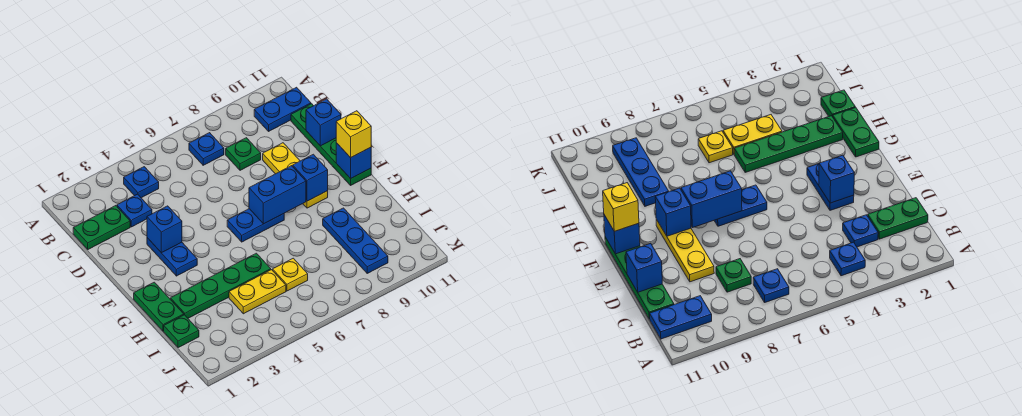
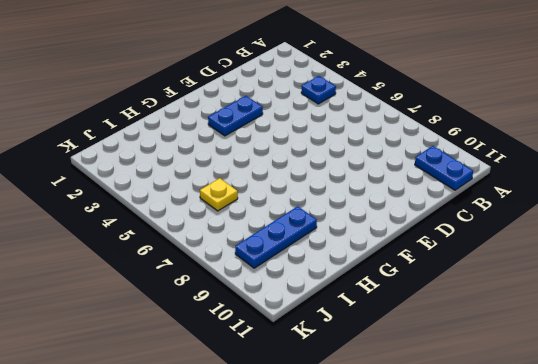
none -> blue 1x1 plate [189,133,224,165]
none -> green 1x2 plate [73,206,130,249]
none -> blue 1x1 plate [117,194,152,227]

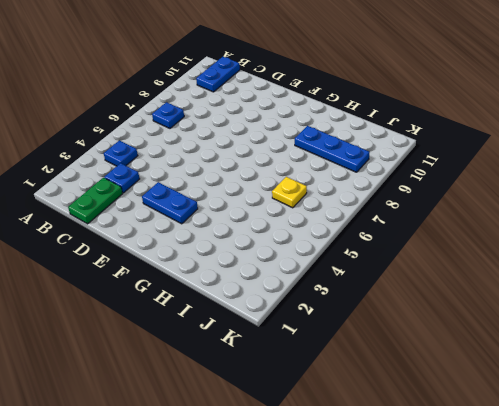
none -> green 1x1 plate [226,138,261,170]
none -> green 1x4 plate [291,104,371,185]
none -> yellow 1x3 plate [263,143,328,208]

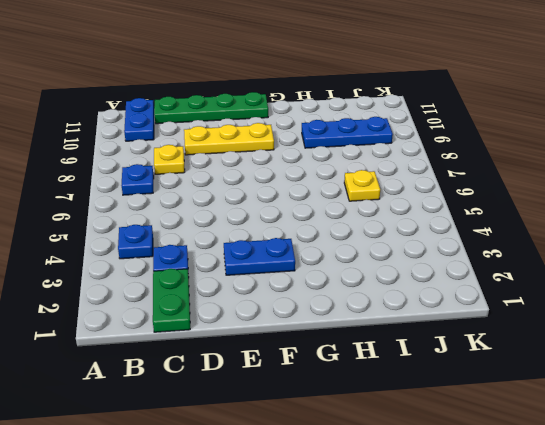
yellow 1x1 plate [154,145,185,174] -> green 1x1 plate [226,138,261,170]
none -> blue 1x2 plate [227,209,284,242]
none -> green 1x2 plate [134,282,184,331]
none -> green 1x4 plate [170,253,271,318]

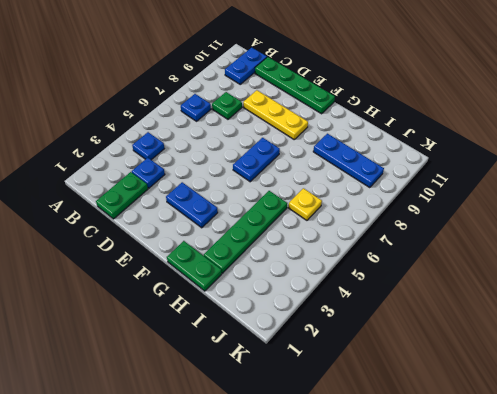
none -> green 1x1 plate [164,315,199,348]
none -> yellow 1x2 plate [229,270,286,314]
none -> blue 1x1 brick [306,99,341,146]

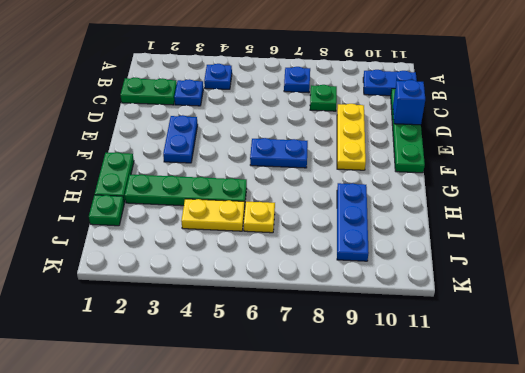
none -> blue 1x1 brick [147,206,182,253]
none -> blue 1x2 brick [249,166,306,224]
none -> blue 1x1 brick [293,154,328,201]

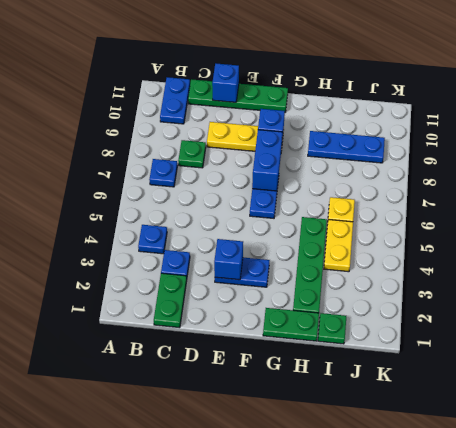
none -> blue 1x1 brick [336,143,371,179]
none -> yellow 1x1 brick [336,111,371,158]

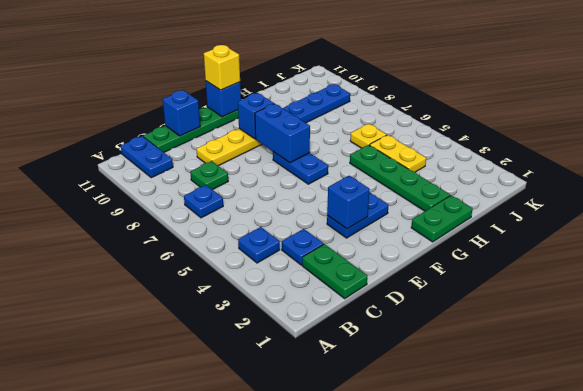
none -> green 1x1 plate [164,315,199,348]

